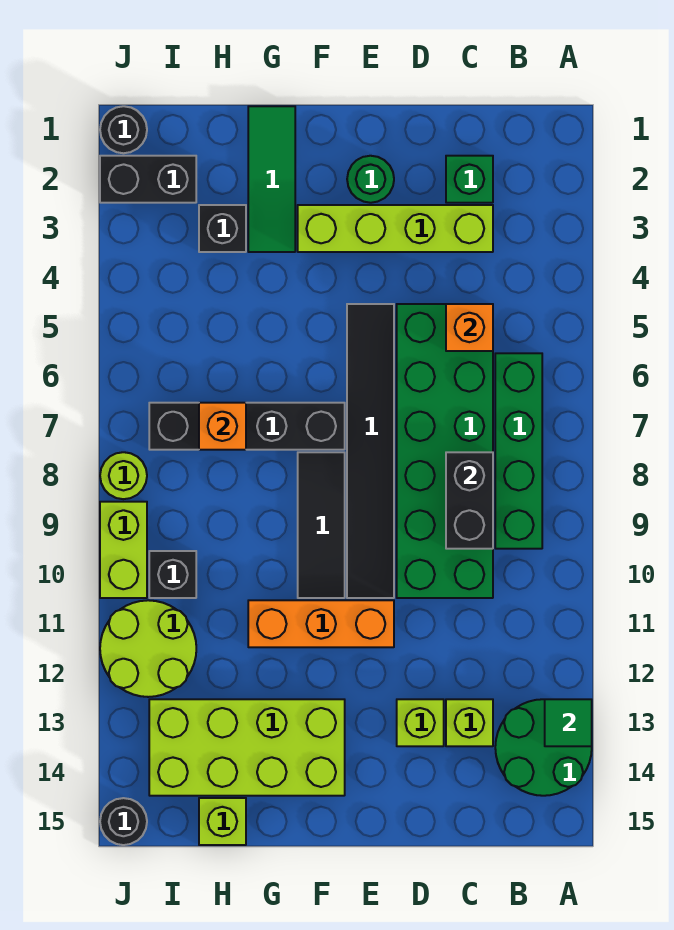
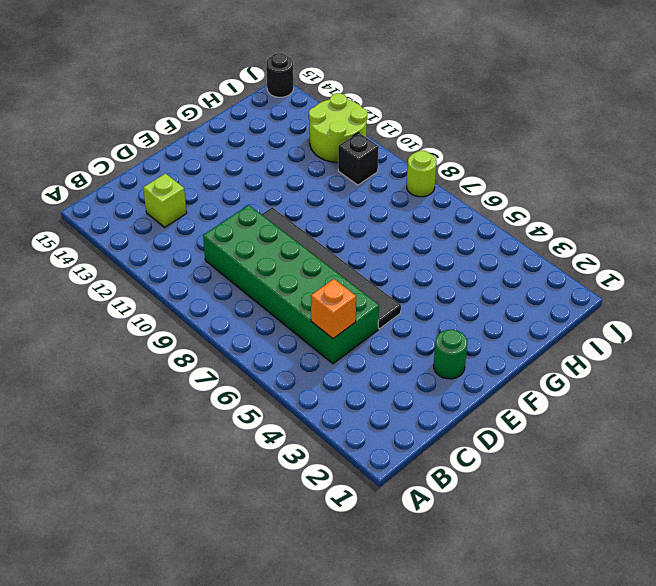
none -> green 2x2 round brick [495,699,592,796]
none -> green 1x4 brick [495,353,542,549]
none -> green 1x1 brick [446,156,493,203]

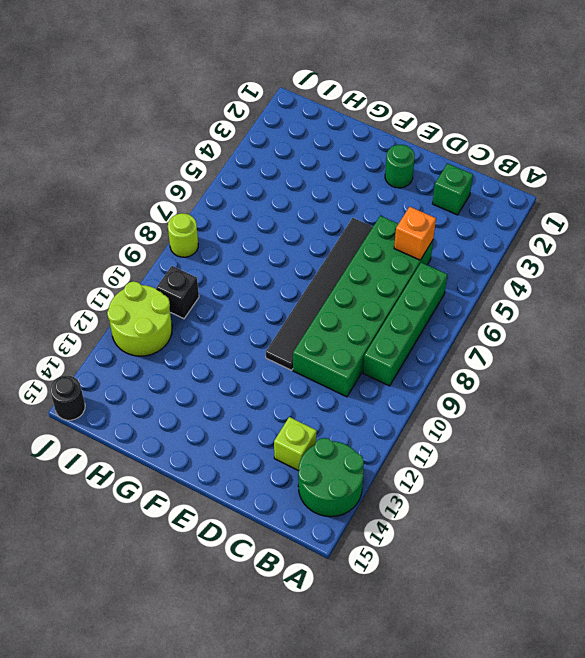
none -> lime 1x4 brick [298,205,493,252]
none -> lime 1x1 brick [397,699,444,746]
none -> orange 1x3 brick [248,600,394,647]

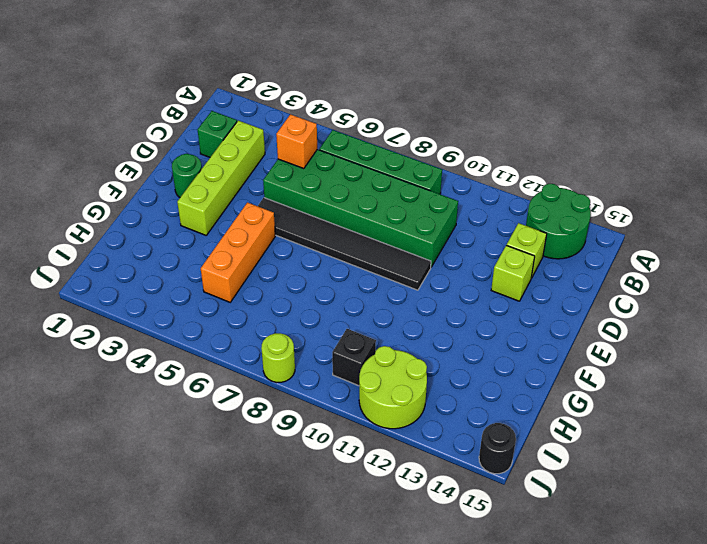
orange 1x3 brick [201,202,275,302] -> orange 1x3 brick moved to [248,600,394,647]
none -> black 1x4 brick [149,403,345,450]
none -> black 1x3 tile [298,452,345,598]
none -> lime 2x4 brick [149,699,345,796]

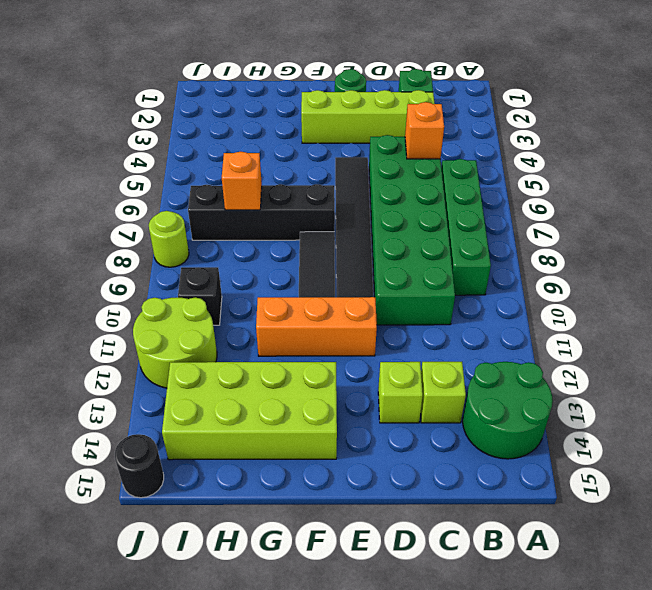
none -> green 1x3 tile [248,106,295,252]
none -> black 1x1 brick [199,205,246,252]
none -> lime 1x1 brick [199,798,246,845]

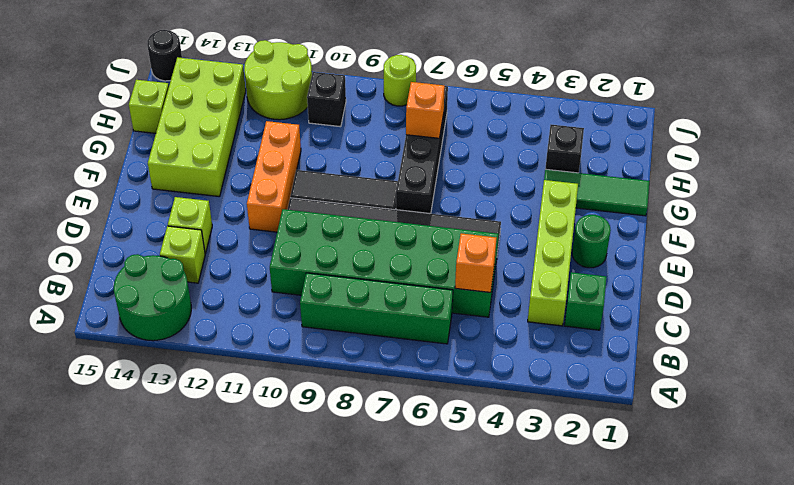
none -> black 1x2 brick [100,156,196,203]
none -> black 1x1 round brick [100,106,147,153]
none -> lime 1x2 brick [100,502,147,598]

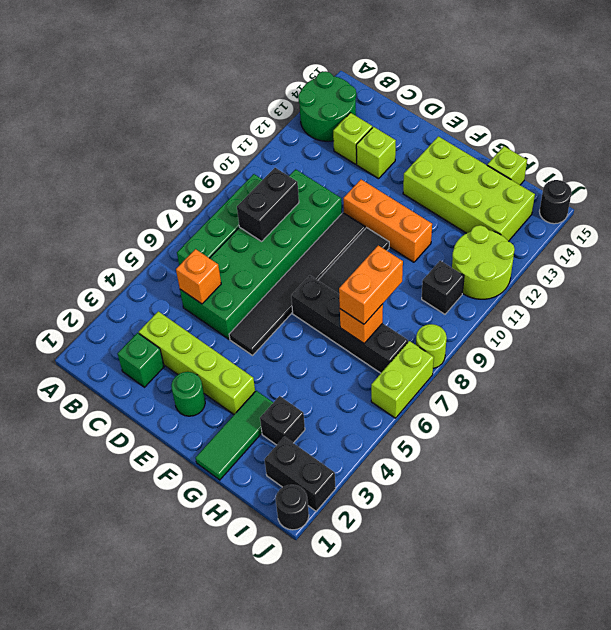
orange 1x2 brick [339,245,403,324] -> none
lime 1x2 brick [371,341,434,418] -> lime 1x2 brick moved to [100,502,147,598]
none -> green 1x1 tile [545,699,592,746]

